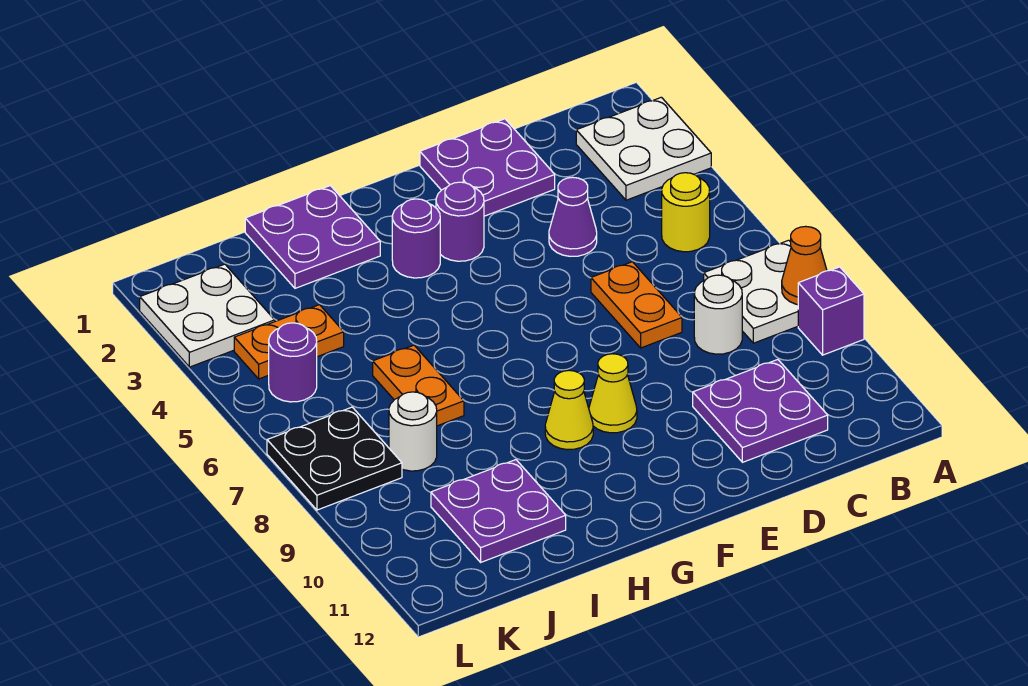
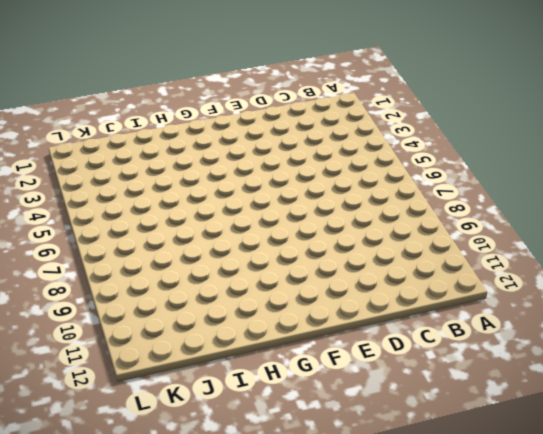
none -> white 2x2 plate [576,97,711,200]
none -> white 2x2 plate [704,240,798,343]
none -> purple 1x1 brick [798,267,864,355]

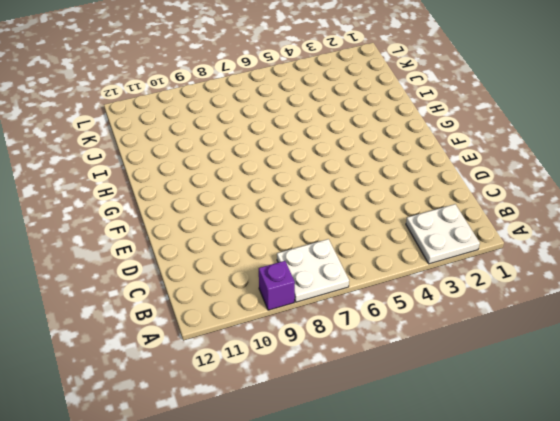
none -> yellow 1x1 round brick [662,173,710,252]
none -> white 1x1 round brick [694,275,742,354]
none -> purple 2x2 plate [693,360,828,462]

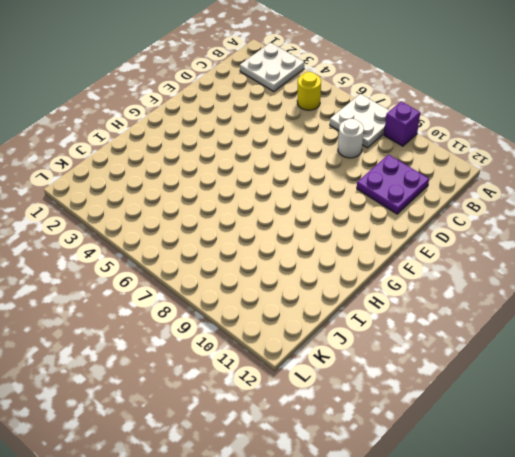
none -> purple 2x2 plate [420,119,555,216]
none -> purple 1x1 cone [549,177,597,256]
none -> orange 1x2 plate [591,262,682,348]

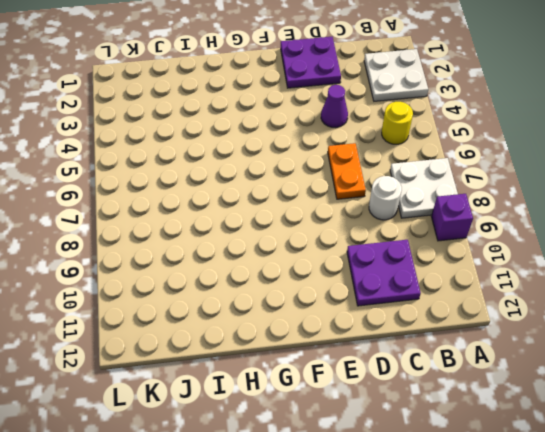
none -> purple 1x1 round brick [436,182,484,261]
none -> yellow 1x1 cone [589,354,637,433]
none -> purple 1x1 round brick [392,199,440,278]

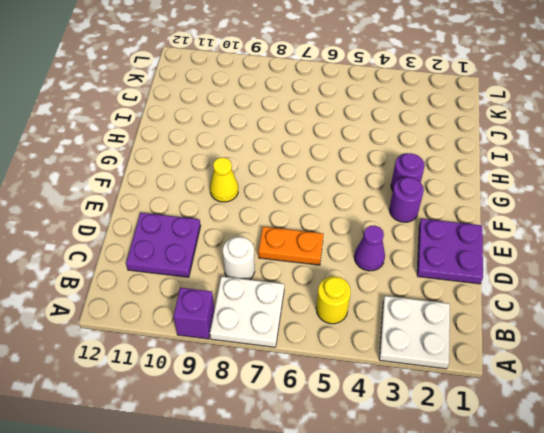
none -> yellow 1x1 cone [545,370,593,450]
none -> purple 2x2 plate [245,186,380,288]
none -> orange 1x2 plate [373,345,464,426]

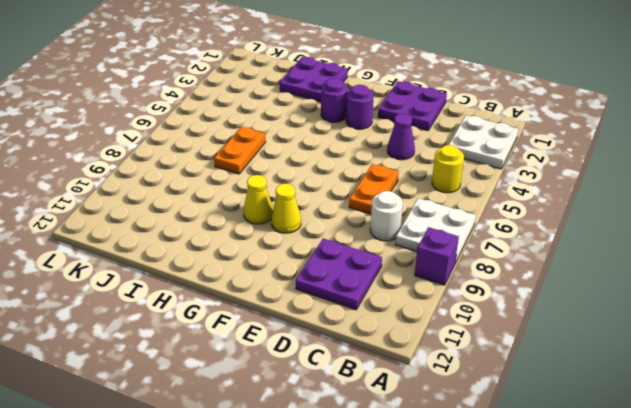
none -> purple 2x2 plate [431,460,566,562]
none -> orange 1x2 plate [234,305,344,379]
none -> white 1x1 round brick [389,392,437,471]

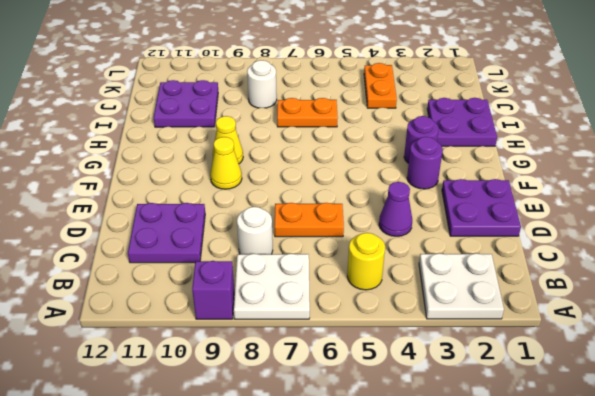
none -> white 2x2 plate [140,264,275,367]
none -> purple 1x1 round brick [269,323,317,402]
none -> black 2x2 plate [267,407,402,510]

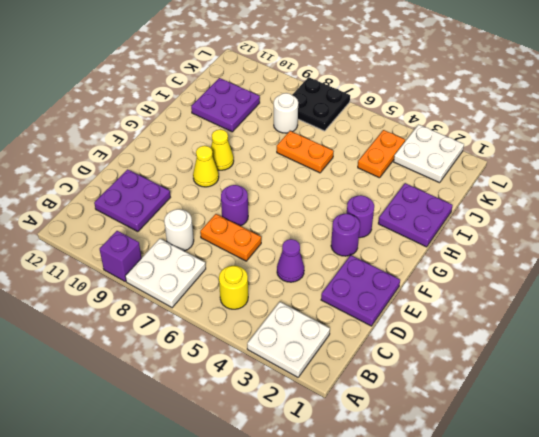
purple 1x1 round brick [221,185,248,226] -> purple 1x1 round brick moved to [269,323,317,402]
none -> orange 1x1 cone [782,226,827,305]

